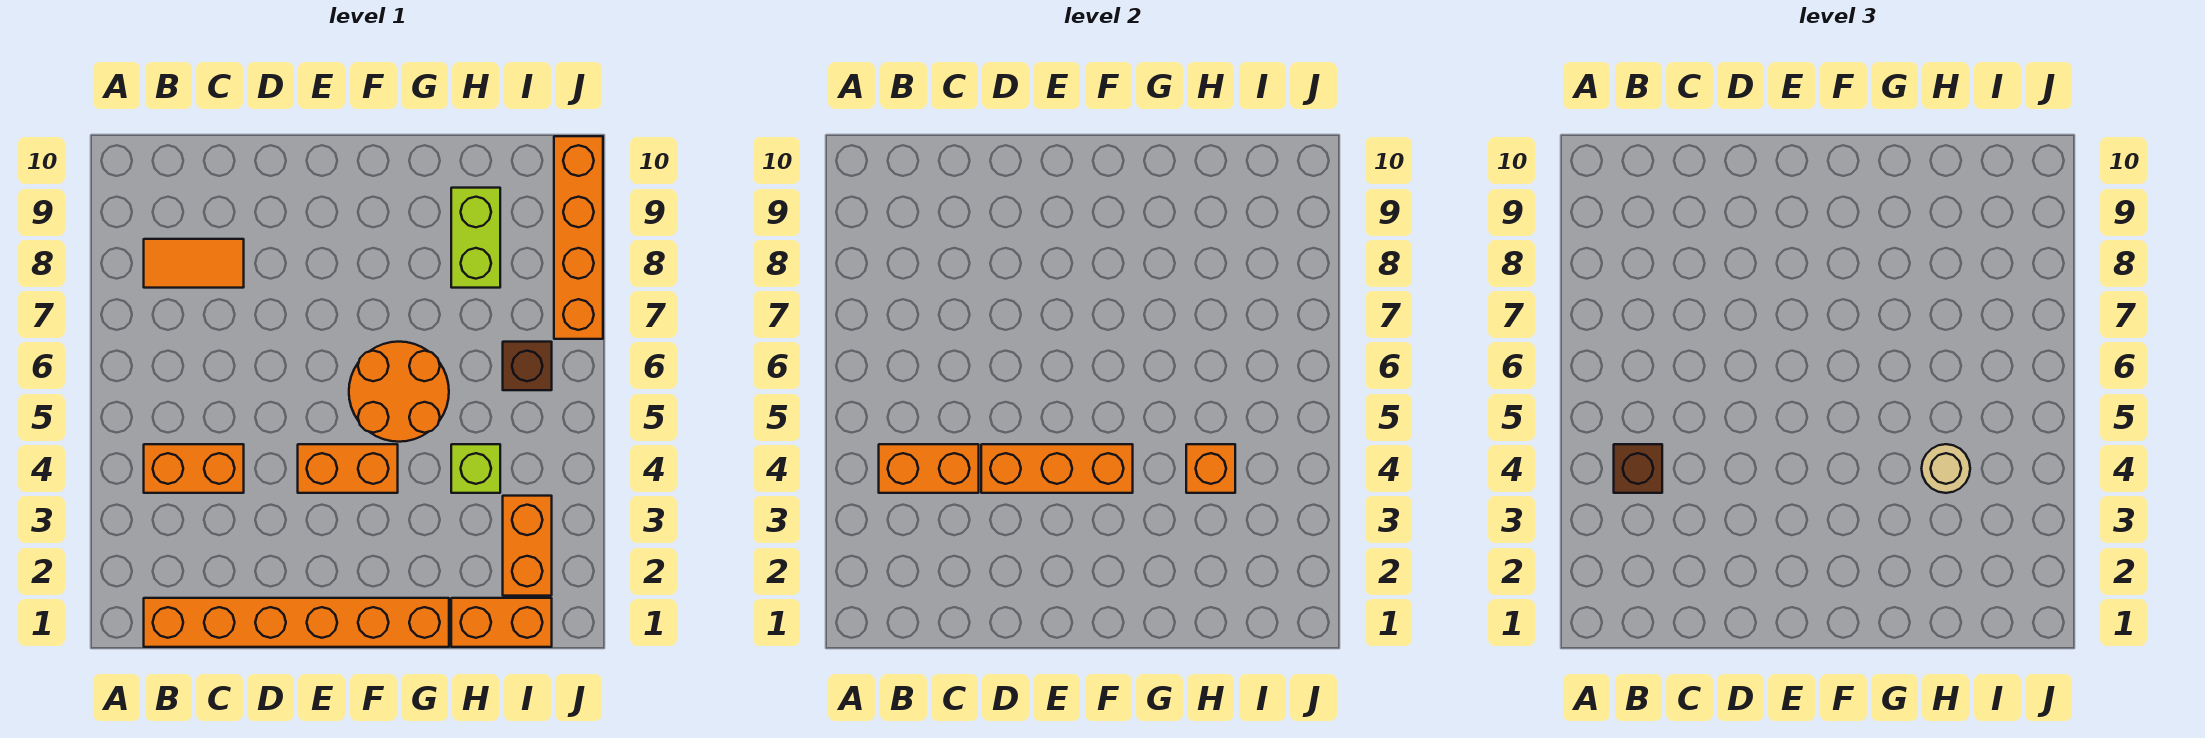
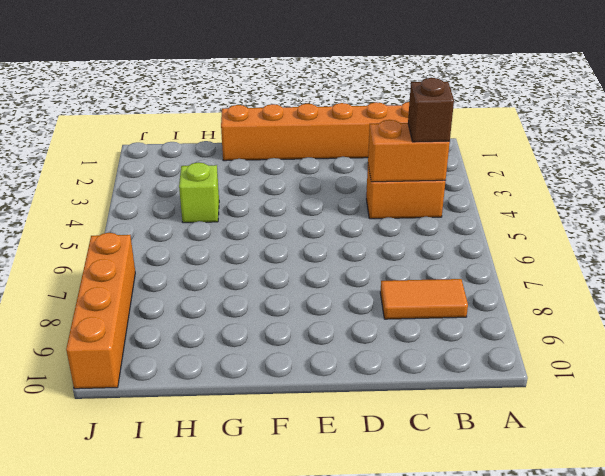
none -> orange 1x2 brick [298,444,398,493]
none -> orange 2x2 round brick [349,342,449,442]
none -> orange 1x2 brick [451,598,552,647]

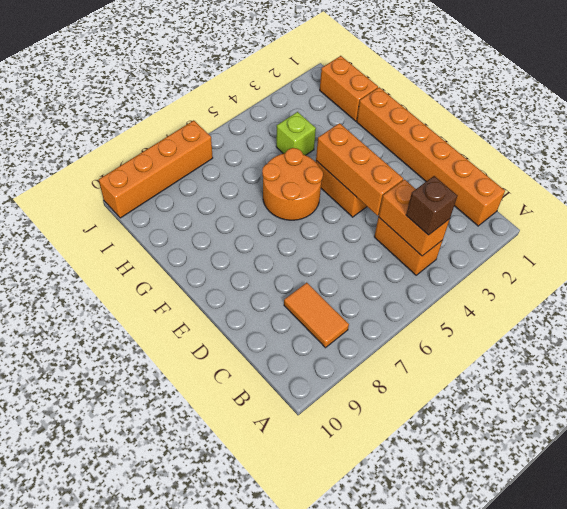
none -> lime 1x2 brick [451,188,500,288]
none -> orange 1x2 brick [503,496,552,596]
none -> brown 1x1 brick [503,342,552,390]

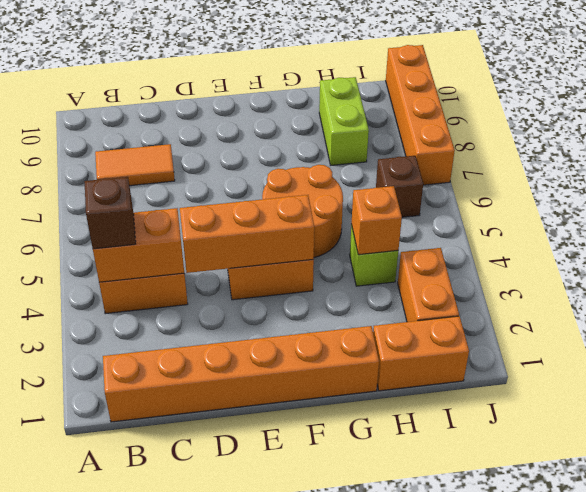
none -> tan 1x1 round brick [1922,444,1970,493]

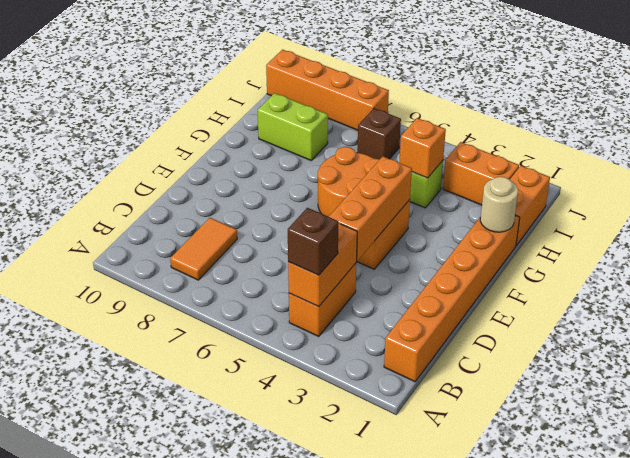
tan 1x1 round brick [480,177,518,232] -> tan 1x1 round brick moved to [1922,444,1970,493]

